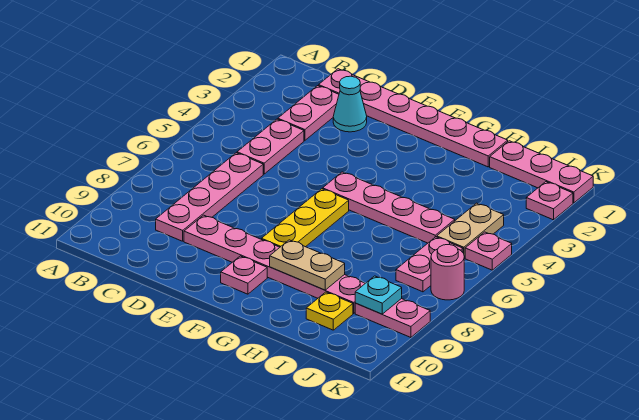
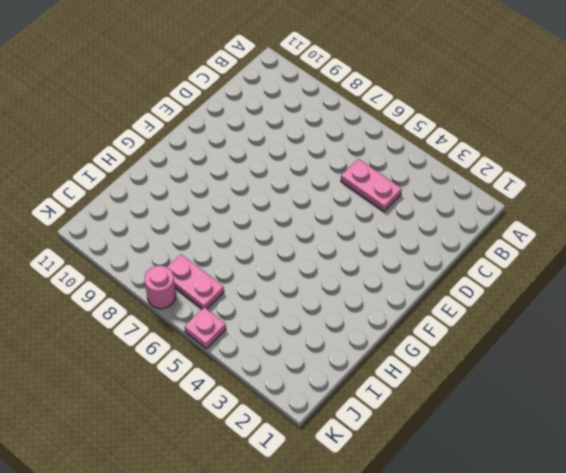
none -> pink 1x6 plate [319,69,508,167]
none -> pink 1x2 plate [278,86,339,140]
none -> pink 1x4 plate [156,153,263,241]

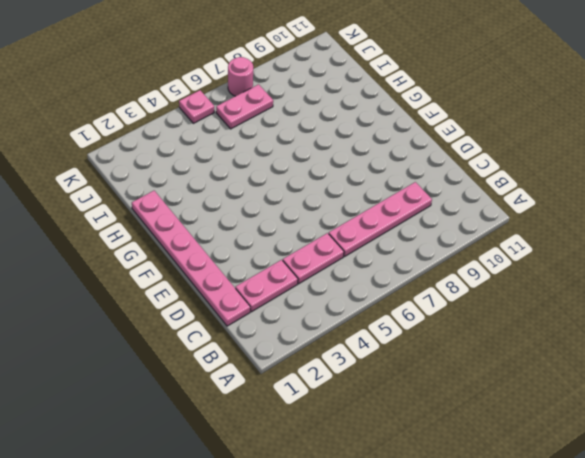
none -> cyan 1x1 cone [333,76,367,132]
none -> pink 1x6 plate [184,215,365,313]
none -> pink 1x4 plate [323,172,455,243]

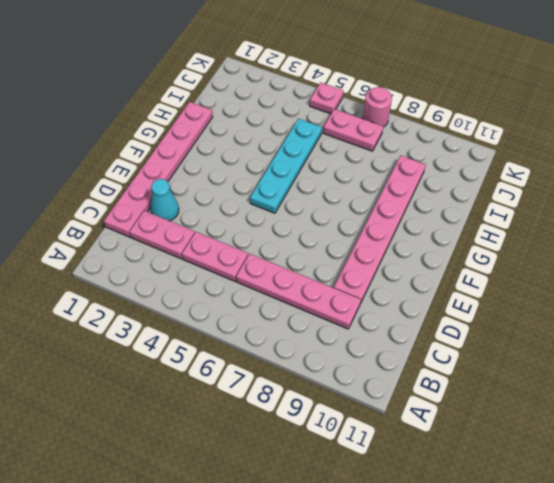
cyan 1x4 plate [250,119,322,213] -> pink 1x4 plate [323,172,455,243]
none -> yellow 1x3 plate [262,189,349,247]
none -> pink 1x1 plate [221,256,267,294]
none -> pink 1x3 plate [490,141,593,203]

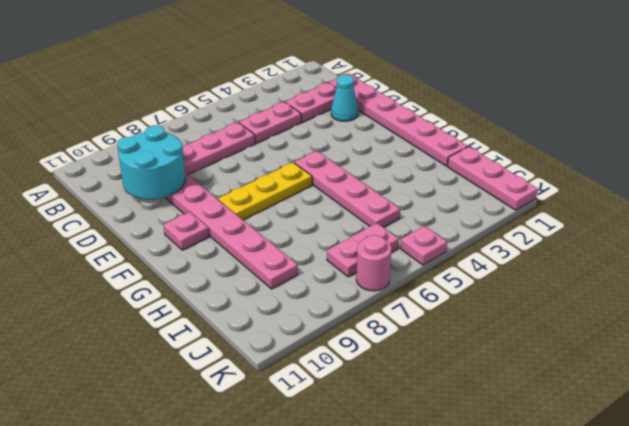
cyan 2x2 round brick [117,125,185,199] -> none
none -> yellow 1x1 plate [306,292,353,330]
none -> tan 1x2 plate [437,203,504,258]
none -> pink 1x2 plate [355,299,430,337]

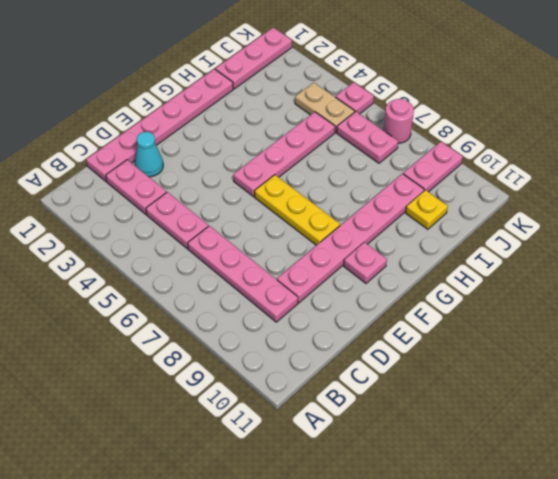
none -> pink 1x1 plate [526,182,573,220]
none -> tan 1x2 plate [270,240,345,290]
none -> cyan 1x1 plate [355,276,402,314]

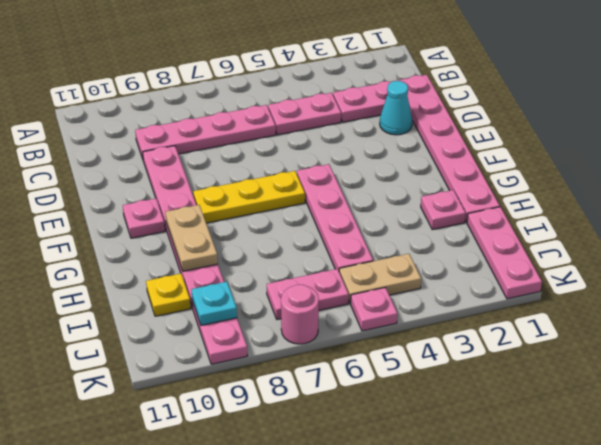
pink 1x1 plate [421,190,466,230] -> pink 1x1 plate moved to [526,182,573,220]

